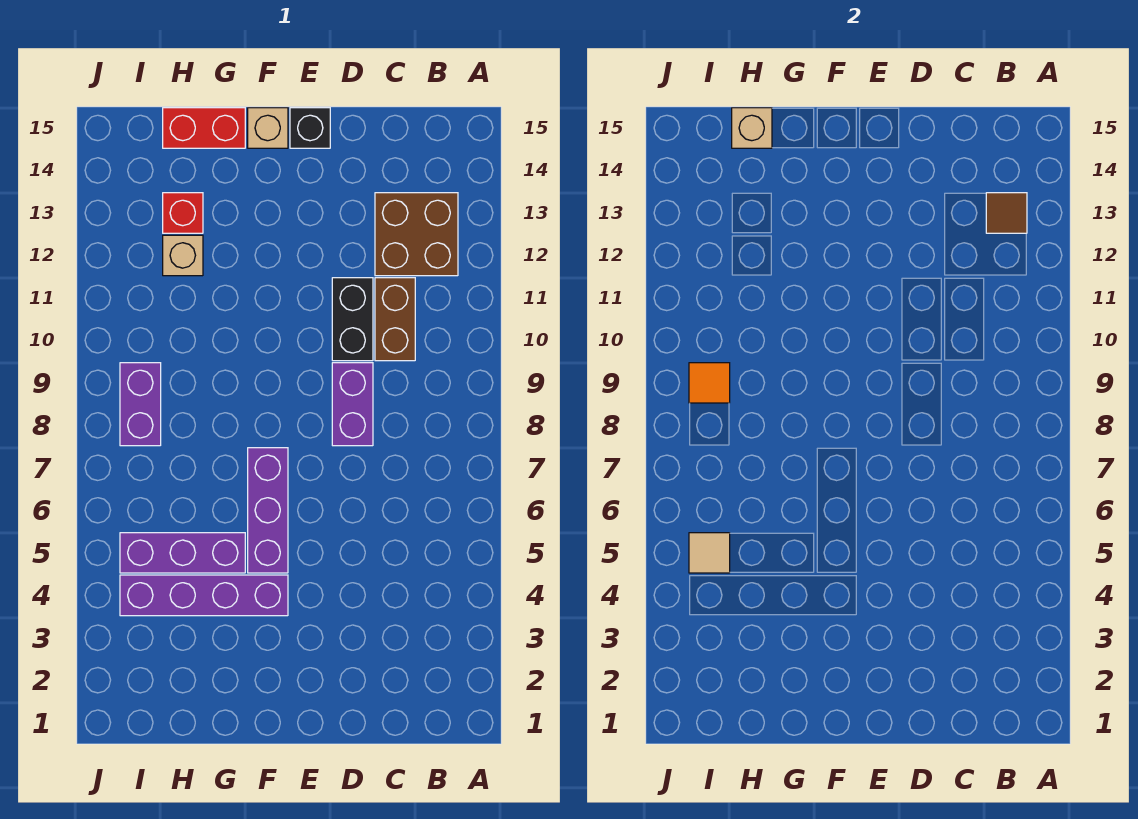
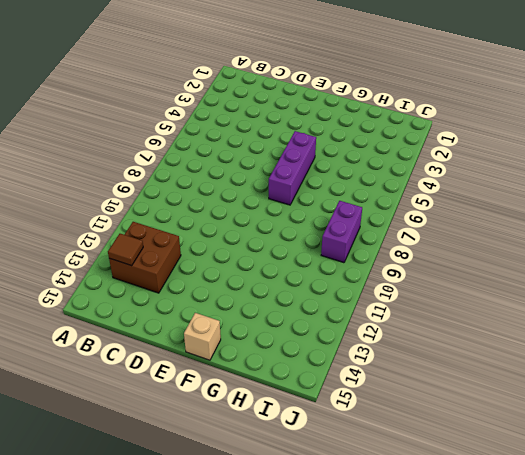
none -> brown 1x2 brick [375,278,415,361]
none -> purple 1x2 brick [332,363,373,446]
none -> black 1x2 brick [332,278,373,361]

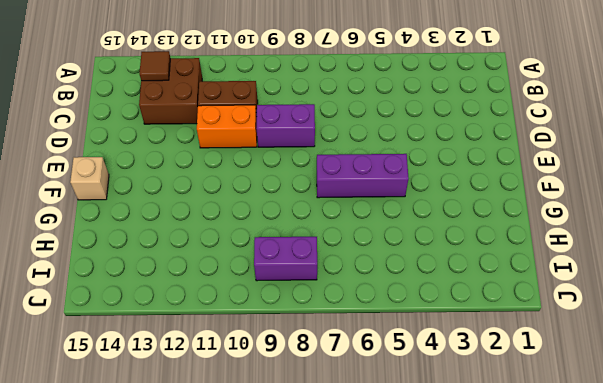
orange 1x2 brick [197,105,257,148] -> black 1x2 brick [332,278,373,361]
none -> black 1x1 brick [290,108,330,148]
none -> purple 1x4 brick [120,575,288,616]
none -> purple 1x3 brick [120,533,245,573]

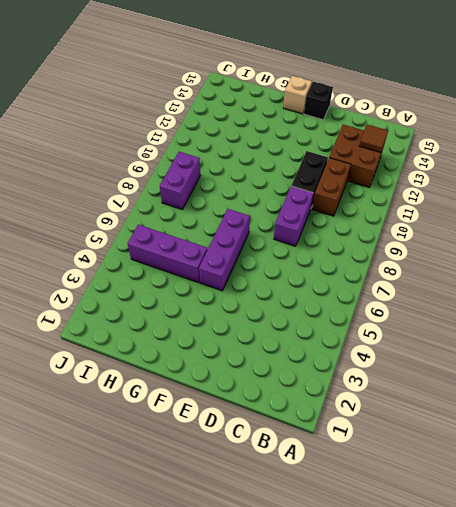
none -> purple 1x4 brick [120,575,288,616]
none -> red 1x2 brick [163,108,245,148]
none -> tan 1x1 brick [163,235,203,276]

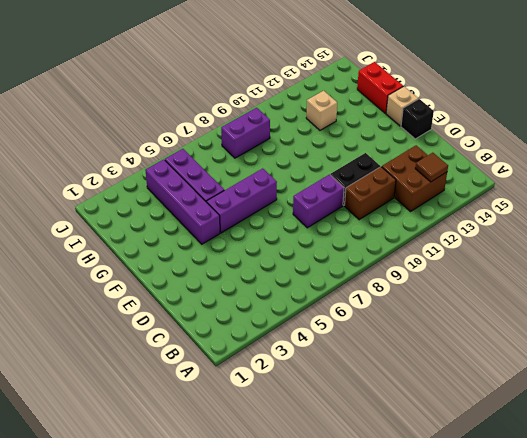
none -> red 1x1 brick [163,193,203,233]
none -> tan 1x1 brick [732,108,772,148]
none -> tan 1x1 tile [689,533,730,573]

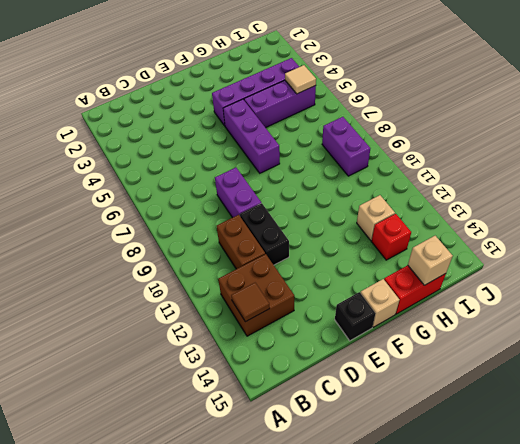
none -> orange 1x1 tile [689,363,730,403]

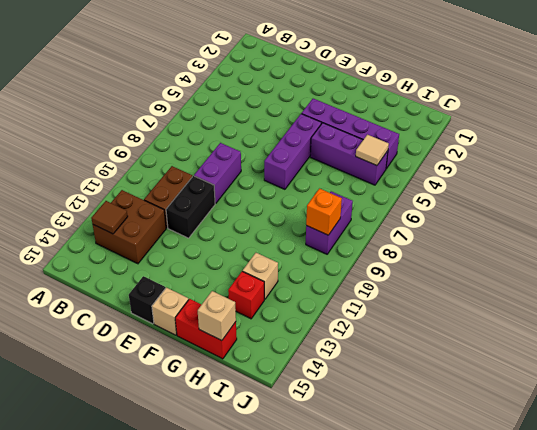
orange 1x1 brick [306,189,342,235] -> orange 1x1 tile [689,363,730,403]

